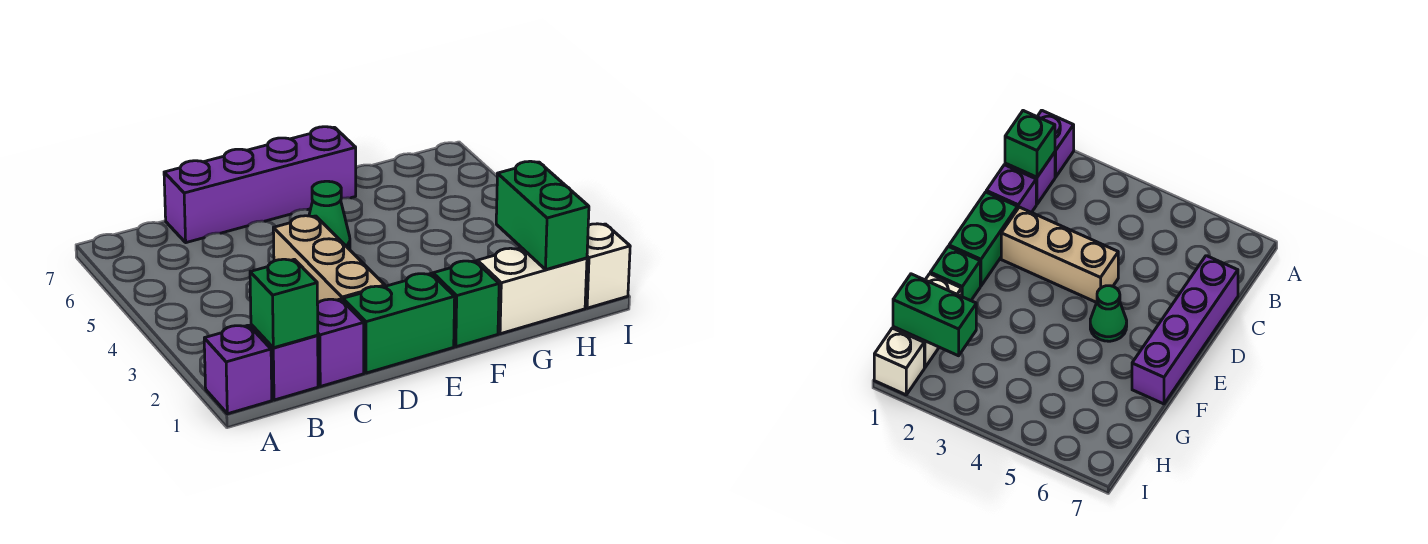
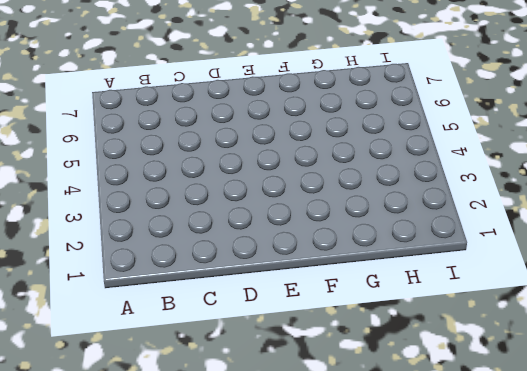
none -> purple 1x1 brick [204,325,272,414]
none -> purple 1x1 brick [251,325,318,400]
none -> purple 1x1 brick [317,299,364,386]

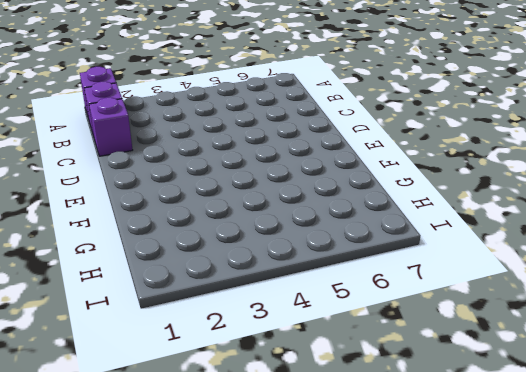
none -> purple 1x4 brick [164,127,356,243]
none -> green 1x2 brick [343,274,455,373]
none -> tan 1x3 brick [273,216,385,303]

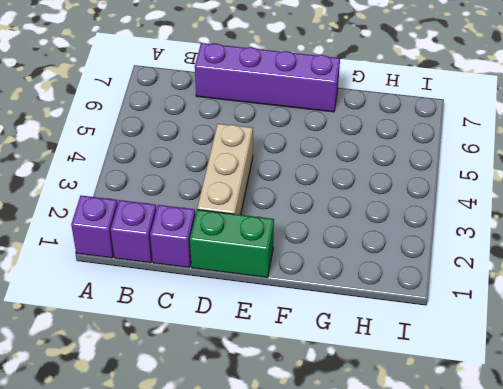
none -> green 1x1 cone [309,181,350,250]
none -> green 1x1 brick [433,261,499,347]
none -> white 1x2 brick [477,248,587,334]

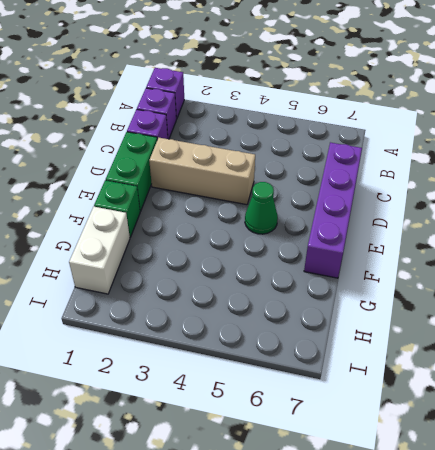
none -> white 1x1 brick [585,224,630,308]
none -> green 1x1 brick [250,259,318,348]
none -> green 1x2 brick [496,161,589,270]

